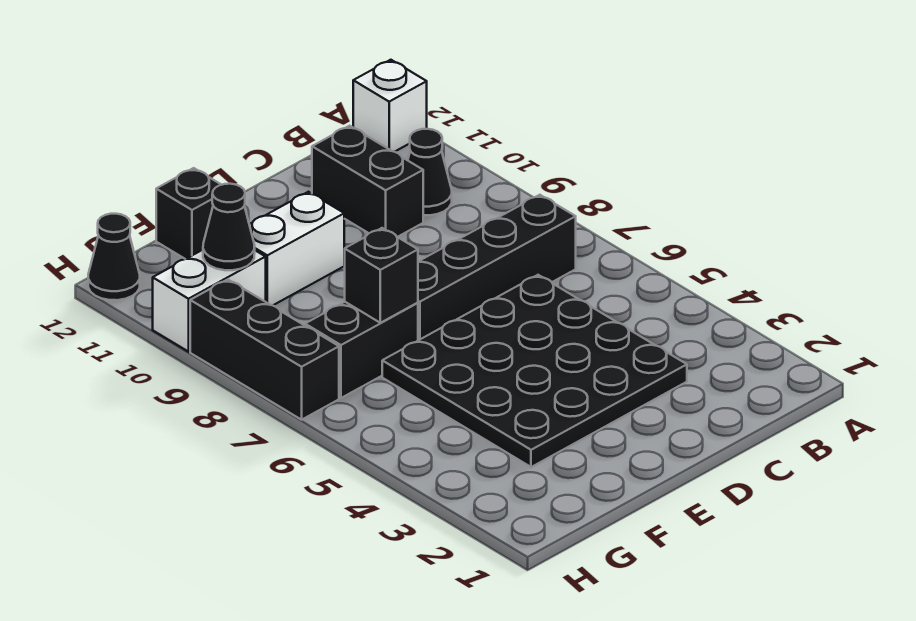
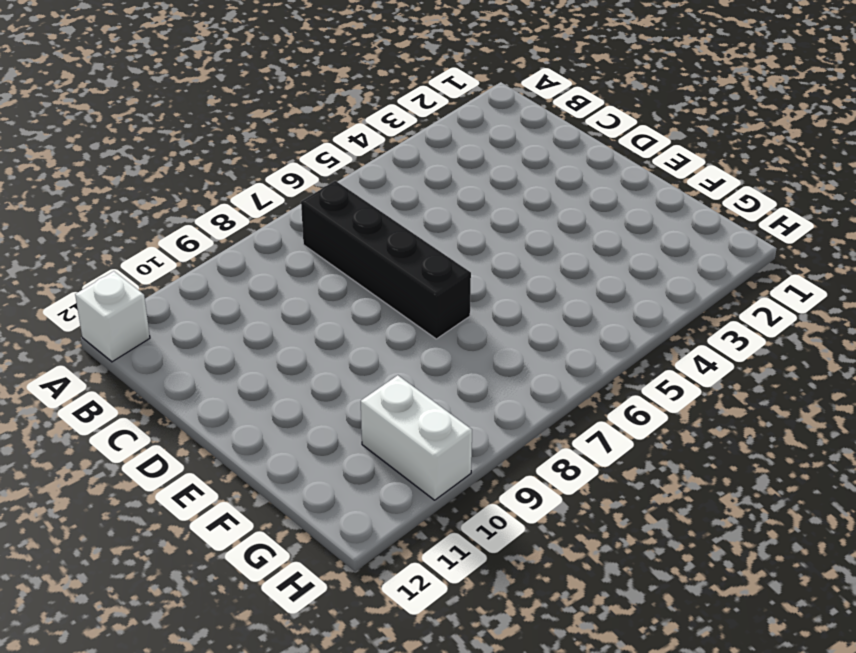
none -> black 1x1 cone [408,129,452,215]
none -> black 4x4 plate [382,275,687,467]
none -> black 1x2 brick [312,126,423,237]

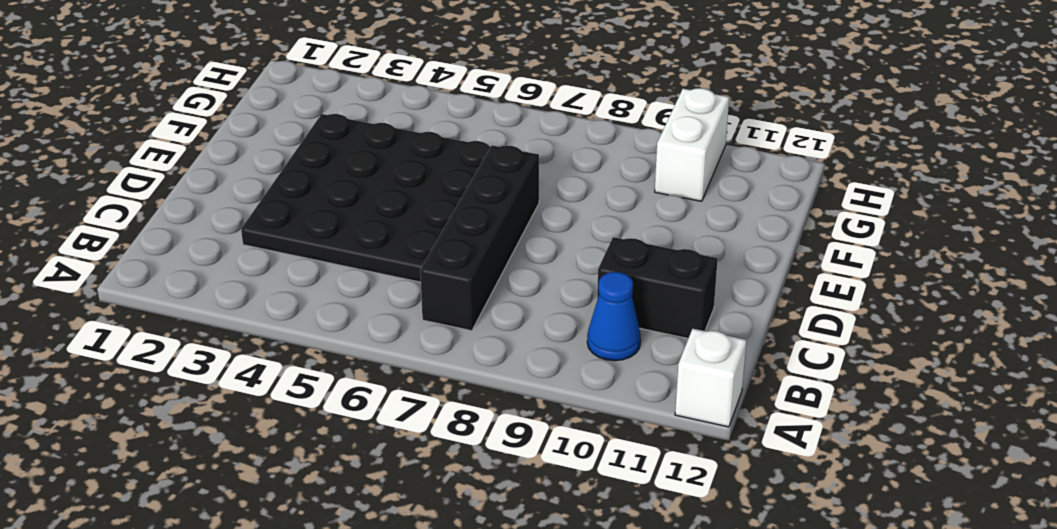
blue 1x1 cone [587,272,641,361] -> black 1x1 cone [408,129,452,215]
none -> white 1x2 brick [249,192,344,305]
none -> black 1x2 brick [305,302,418,398]
none -> black 1x1 brick [156,168,221,259]

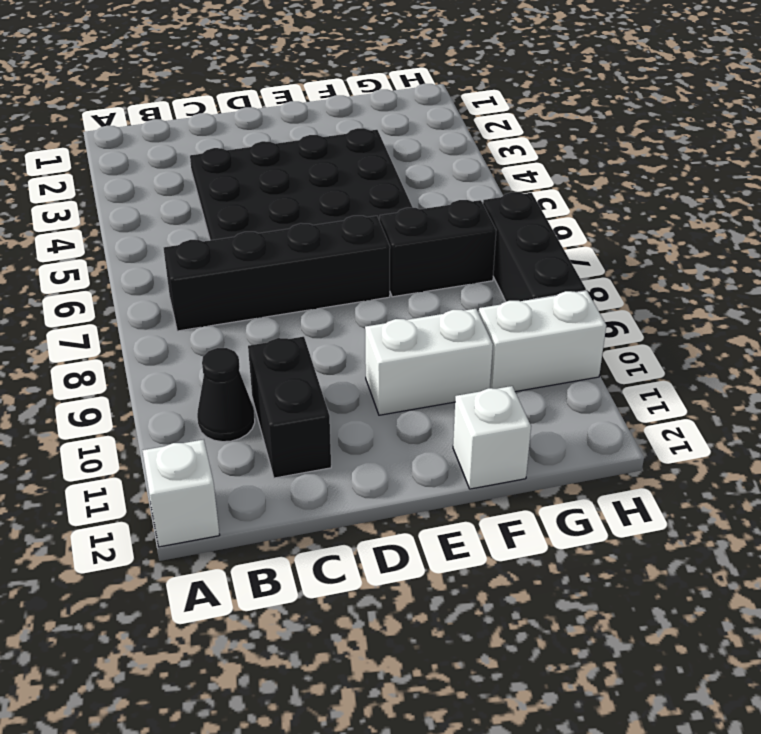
white 1x1 brick [453,386,531,489] -> black 1x1 brick [156,168,221,259]
none -> black 1x1 cone [88,214,140,300]
none -> black 1x1 brick [344,228,418,323]
none -> black 1x1 cone [203,184,255,270]

